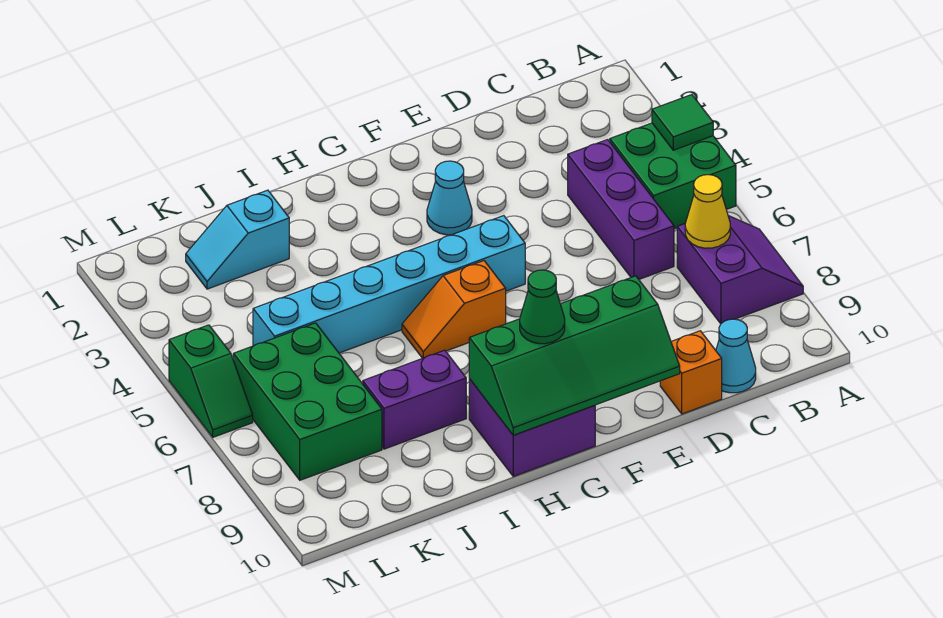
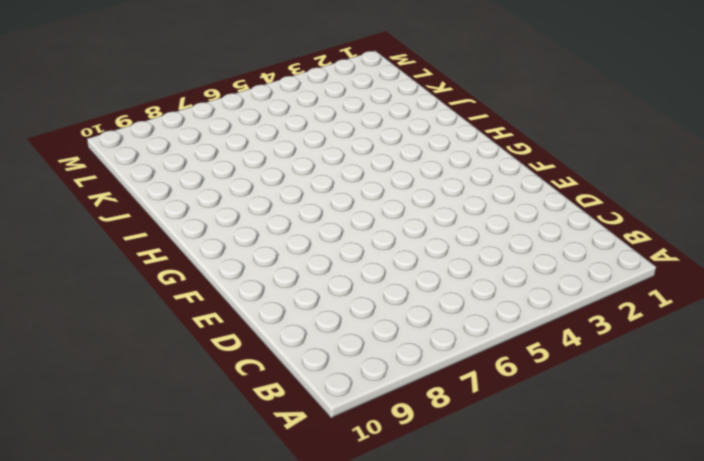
none -> green 2x2 brick [610,123,736,229]
none -> purple 2x2 slope [677,216,803,324]
none -> purple 1x3 brick [568,139,674,279]

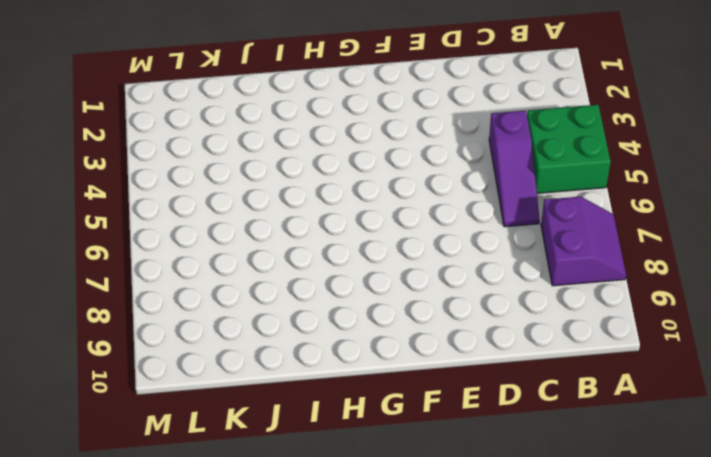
purple 1x3 slope [489,110,540,227] -> purple 1x3 brick [568,139,674,279]
none -> cyan 1x1 cone [716,319,756,393]
none -> orange 1x1 brick [660,331,722,414]
none -> cyan 1x1 cone [427,161,472,235]

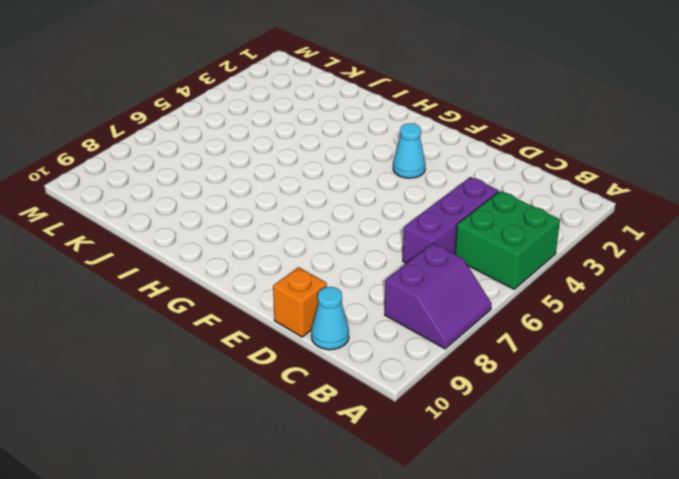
none -> cyan 1x6 brick [253,216,525,353]
none -> orange 1x2 slope [402,261,506,358]
none -> purple 2x2 brick [469,379,595,476]

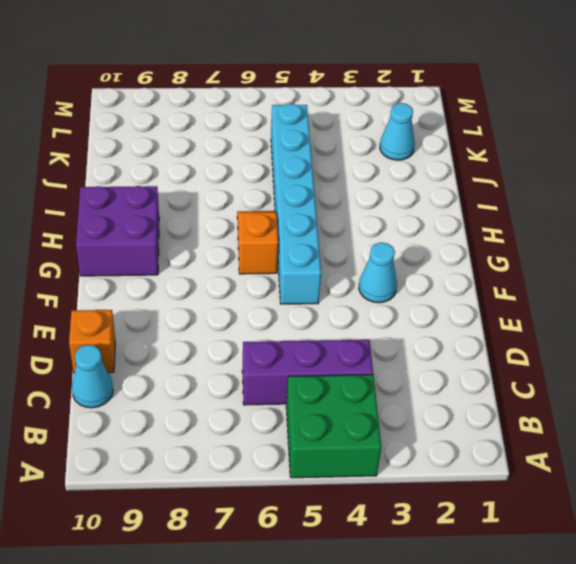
cyan 1x1 cone [380,103,415,160] -> cyan 1x2 slope [186,190,289,289]
none -> purple 2x2 slope [677,216,803,324]
none -> purple 1x2 brick [363,350,466,449]
none -> green 2x3 brick [233,323,382,480]

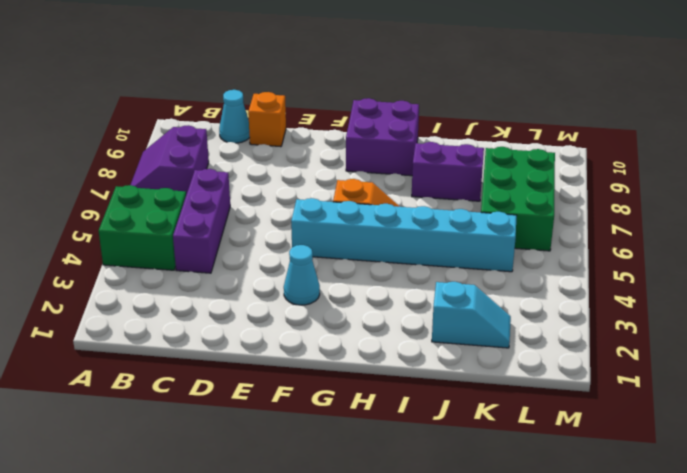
none -> green 1x2 slope [169,325,253,437]
none -> green 1x1 tile [652,95,713,150]
none -> yellow 1x1 cone [685,175,730,248]

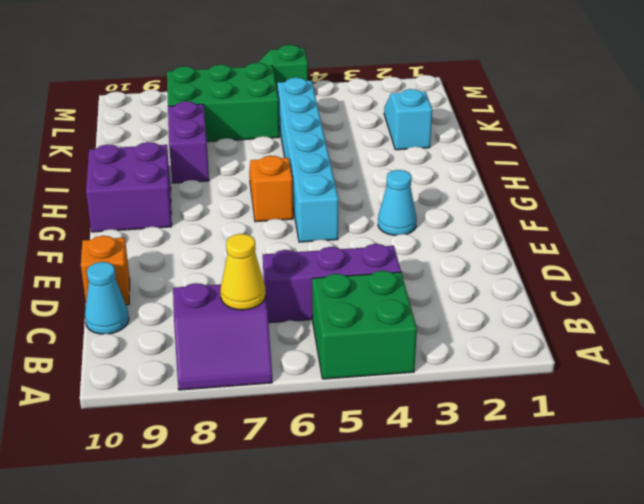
none -> green 1x1 tile [652,95,713,150]
none -> green 2x4 slope [469,276,680,435]
none -> green 1x1 cone [520,270,565,344]

